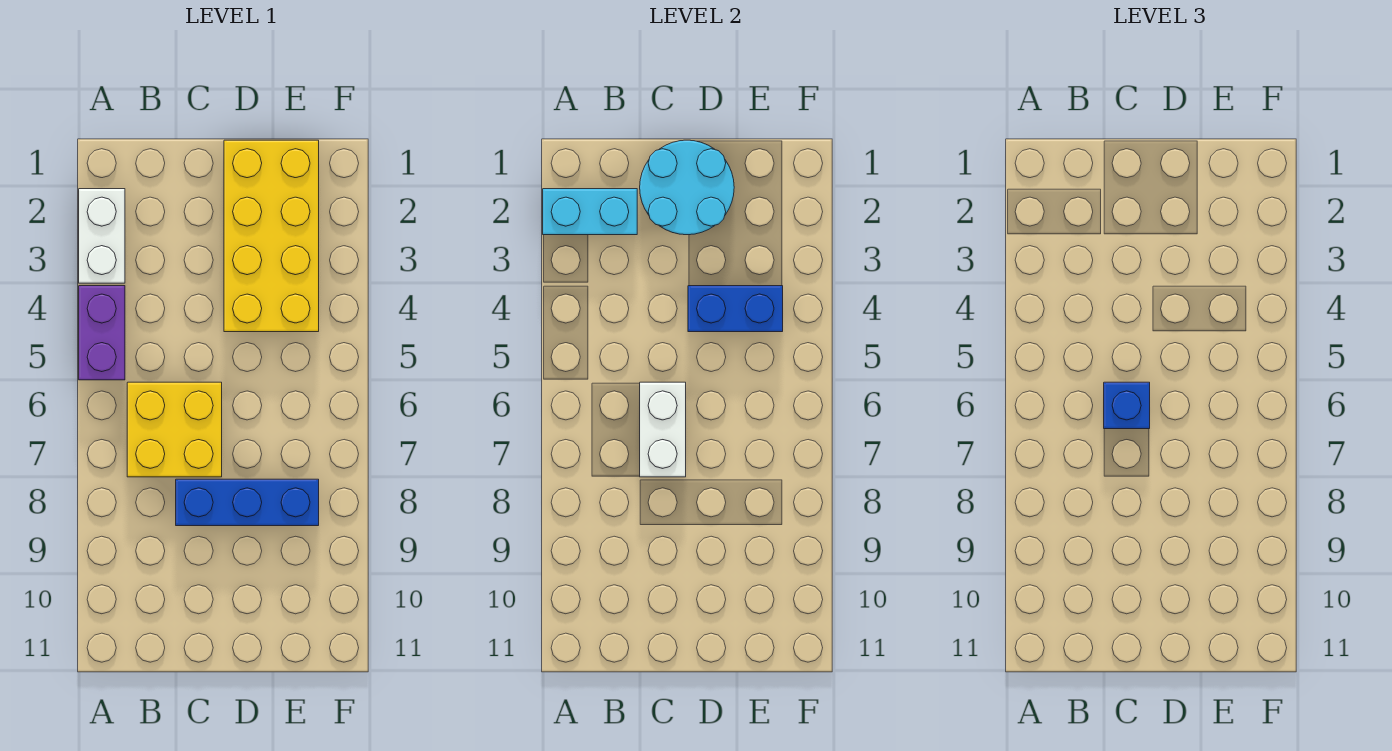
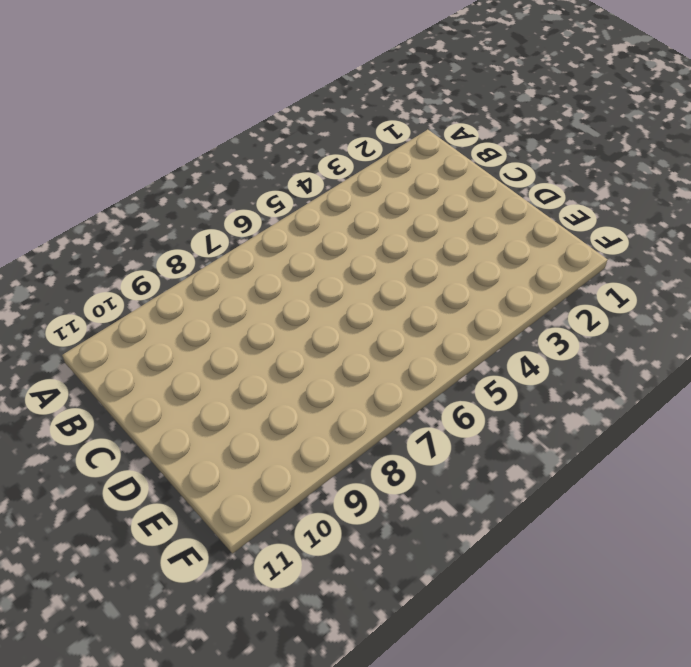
none -> white 1x2 brick [79,189,125,283]
none -> purple 1x2 brick [79,286,125,380]

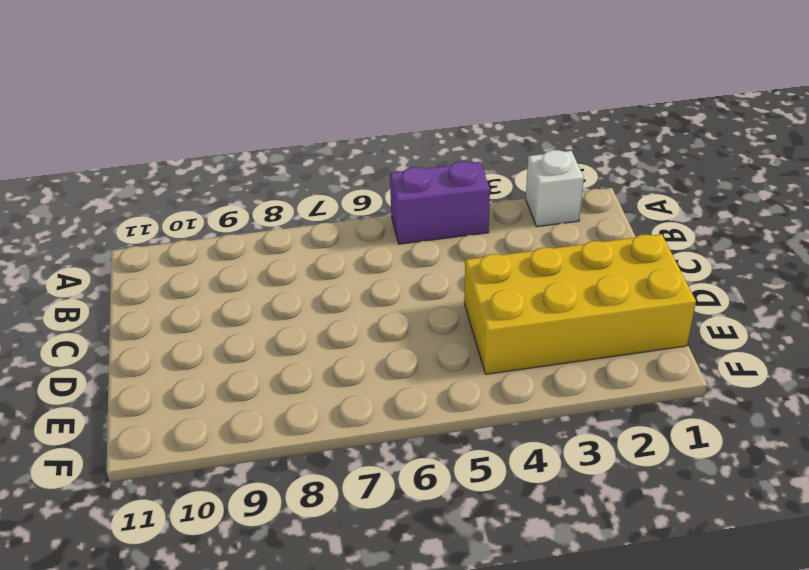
white 1x1 brick [526,150,584,227] -> white 1x2 brick [79,189,125,283]
none -> yellow 2x2 brick [127,382,222,477]
none -> blue 1x3 brick [176,479,319,526]

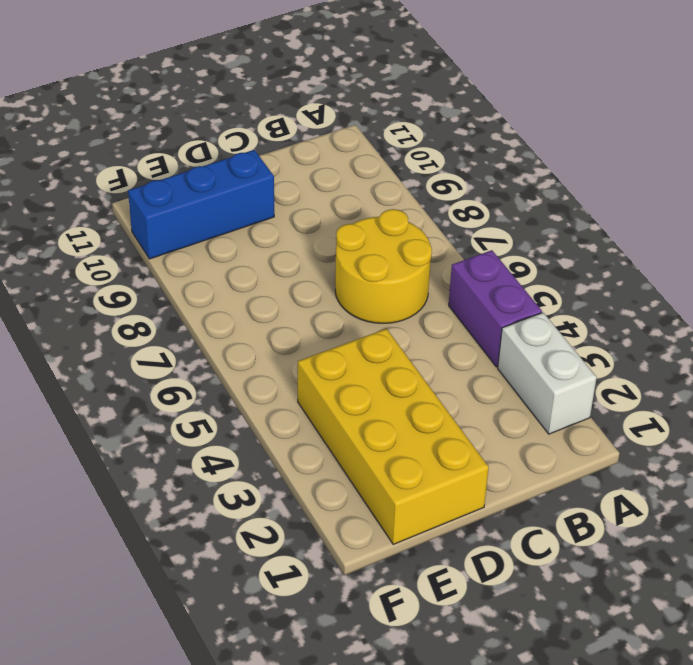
yellow 2x2 round brick [335,209,432,323] -> yellow 2x2 brick [127,382,222,477]
blue 1x3 brick [128,150,274,259] -> blue 1x3 brick moved to [176,479,319,526]
none -> cyan 1x2 brick [543,189,637,235]
none -> cyan 2x2 round brick [640,140,734,235]

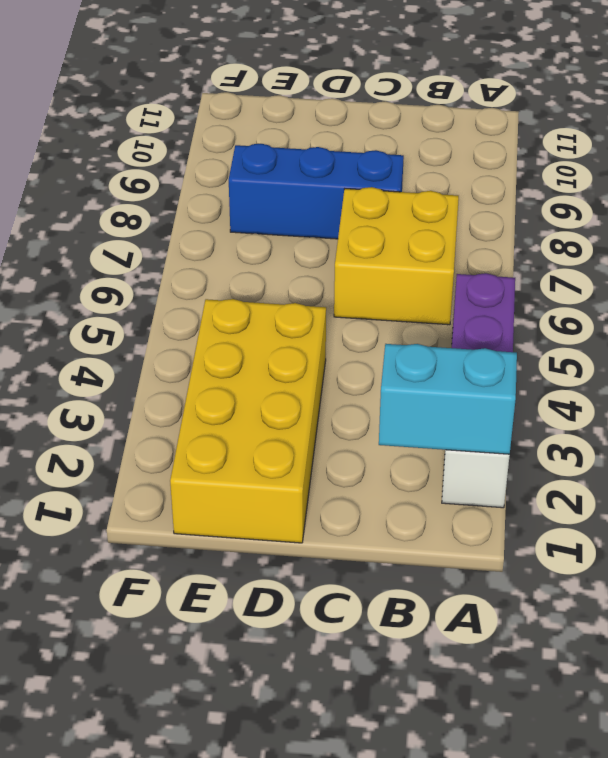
none -> cyan 2x2 round brick [640,140,734,235]
none -> white 1x2 brick [640,382,686,477]

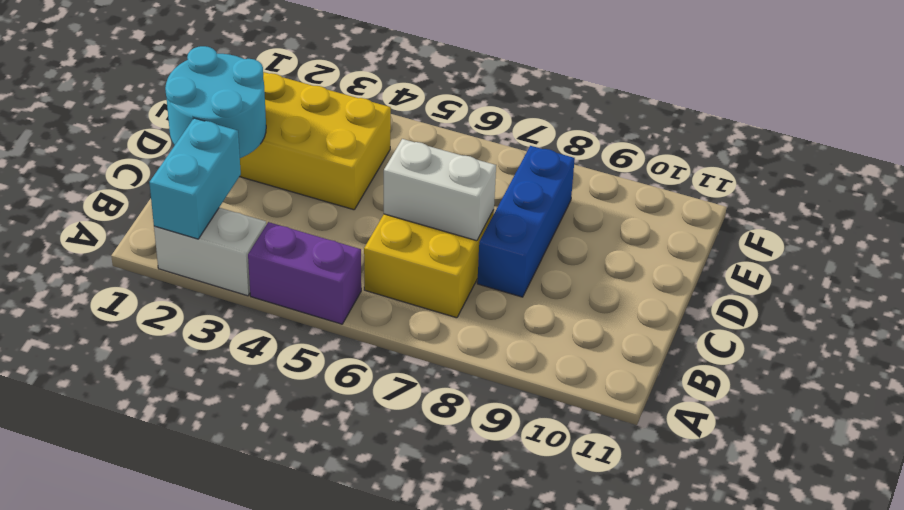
none -> blue 1x2 brick [688,286,783,332]
none -> blue 1x1 brick [1104,382,1150,429]

